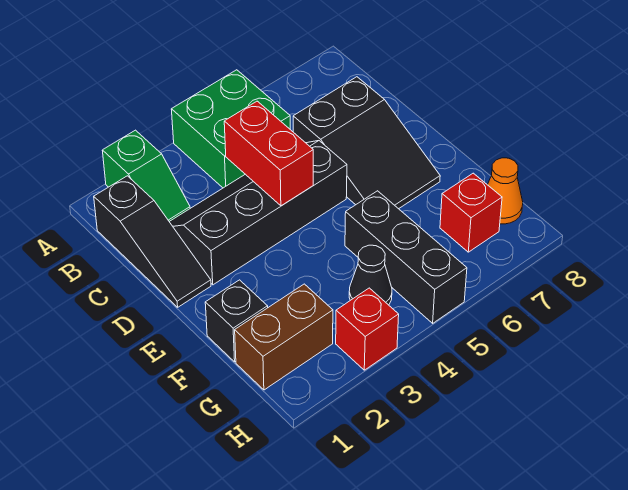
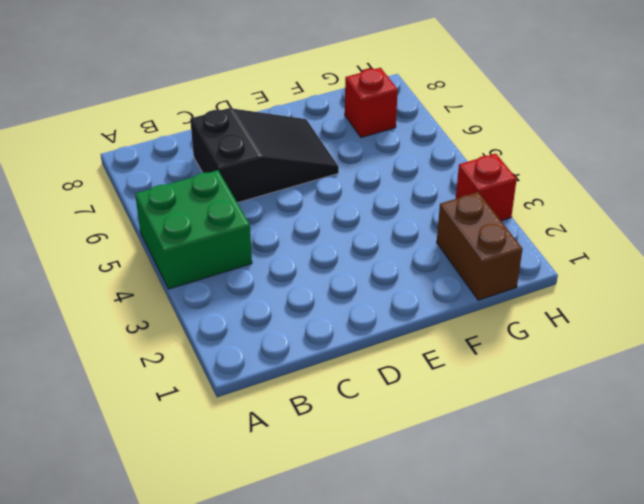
none -> green 1x2 slope [102,130,190,221]
none -> black 1x3 slope [94,176,211,307]
none -> black 2x4 slope [169,141,347,285]

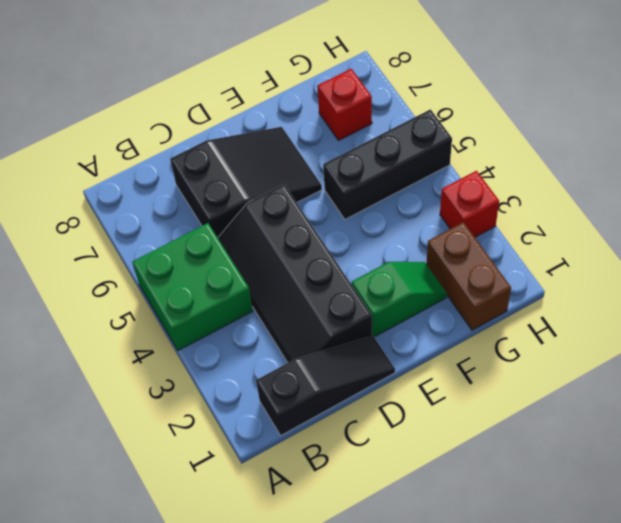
green 1x2 slope [352,262,447,337] -> green 1x2 slope moved to [102,130,190,221]
none -> black 1x1 brick [205,280,268,362]
none -> black 1x1 cone [349,245,392,305]
none -> orange 1x1 cone [488,158,523,224]

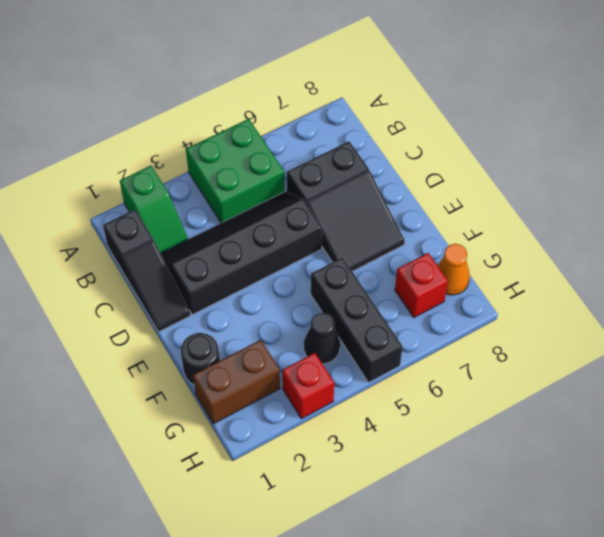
black 1x1 round brick [181,333,220,385] -> black 1x1 brick [205,280,268,362]
none -> red 1x2 brick [224,101,313,206]

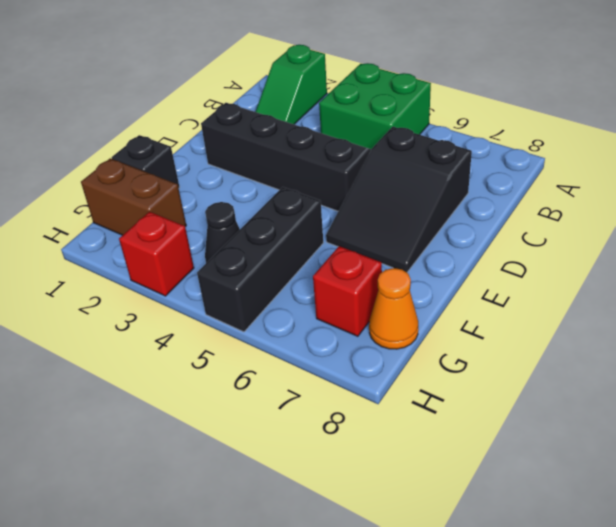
none -> black 1x3 slope [94,176,211,307]
none -> red 1x2 brick [224,101,313,206]

